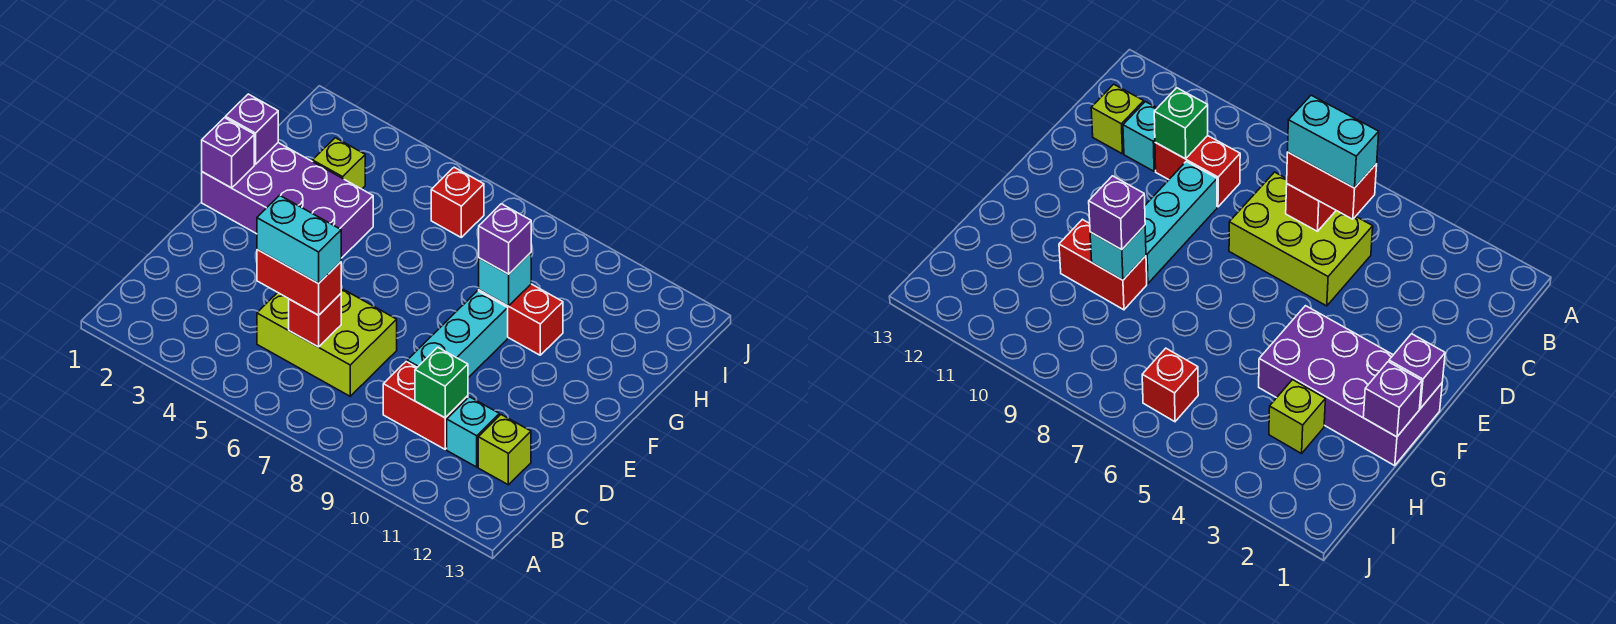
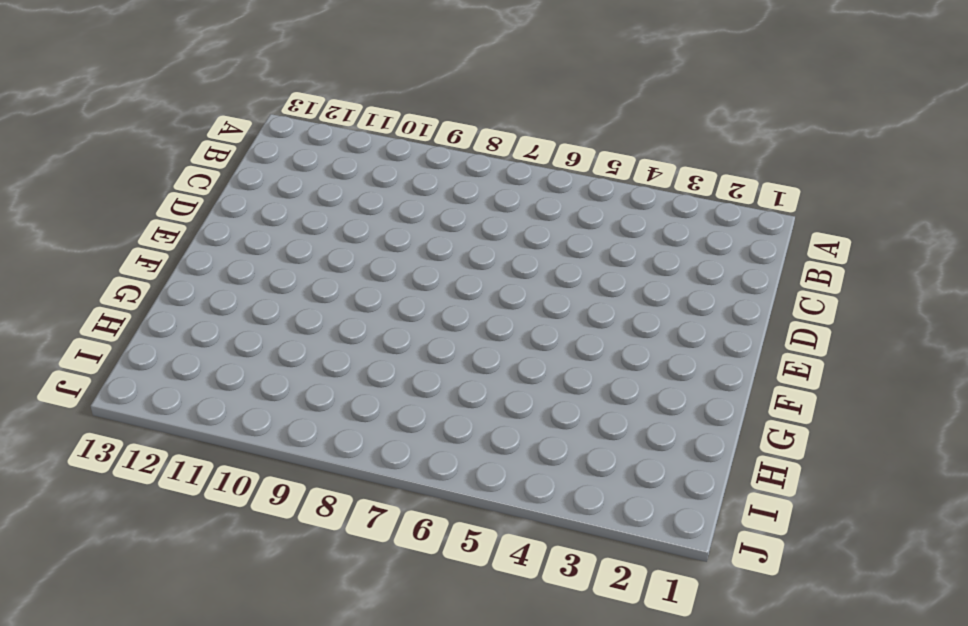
none -> lime 2x3 brick [257,288,397,396]
none -> red 1x2 brick [383,362,468,449]
none -> cyan 1x1 brick [447,397,499,467]

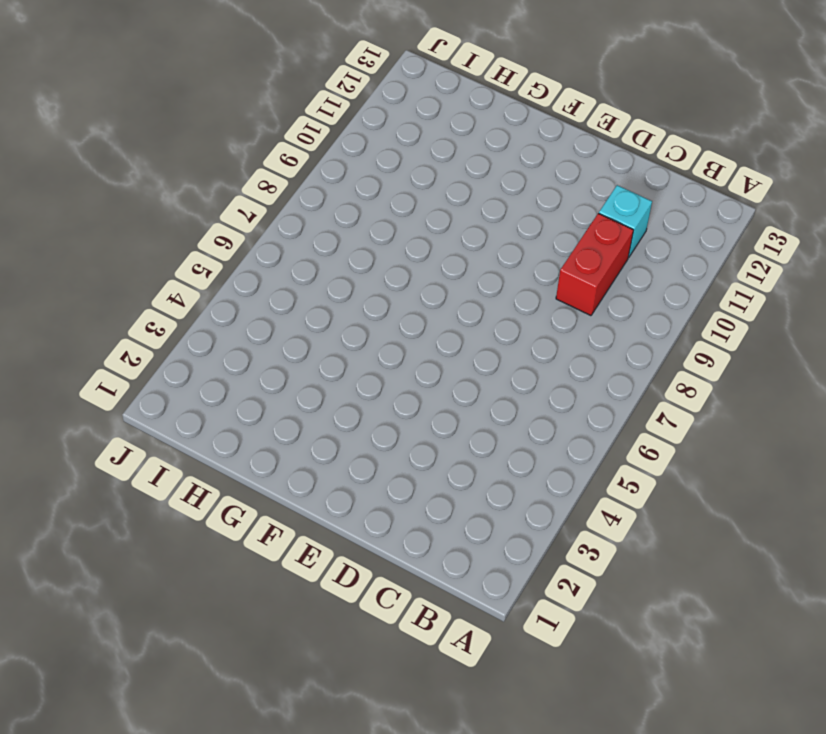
none -> lime 2x3 brick [257,288,397,396]
none -> lime 1x1 brick [478,415,531,485]
none -> cyan 1x3 brick [407,291,508,378]

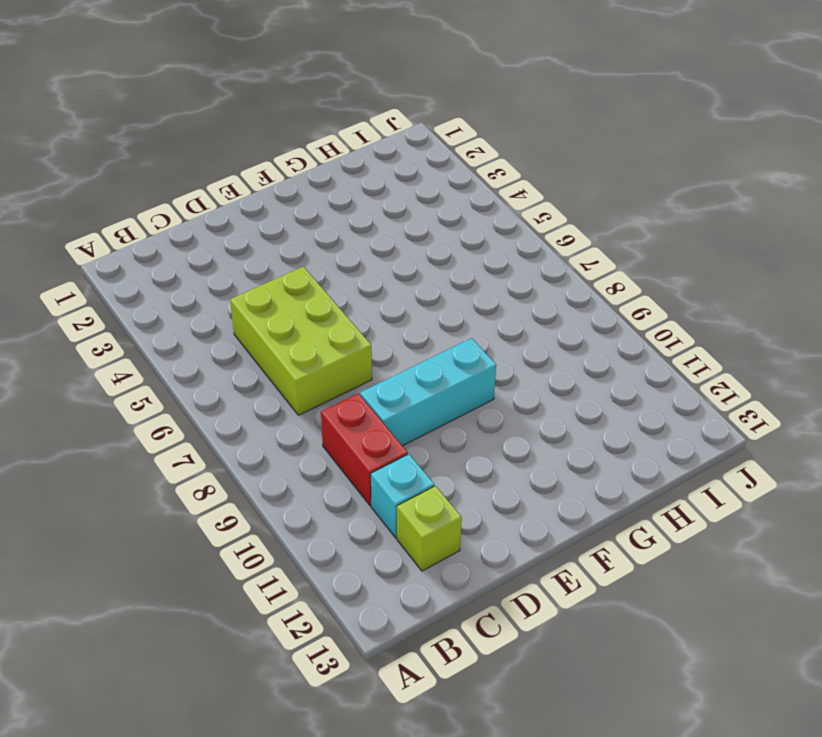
none -> purple 2x4 brick [202,143,373,258]
none -> red 1x2 brick [479,284,563,355]
none -> lime 1x1 brick [313,138,365,189]

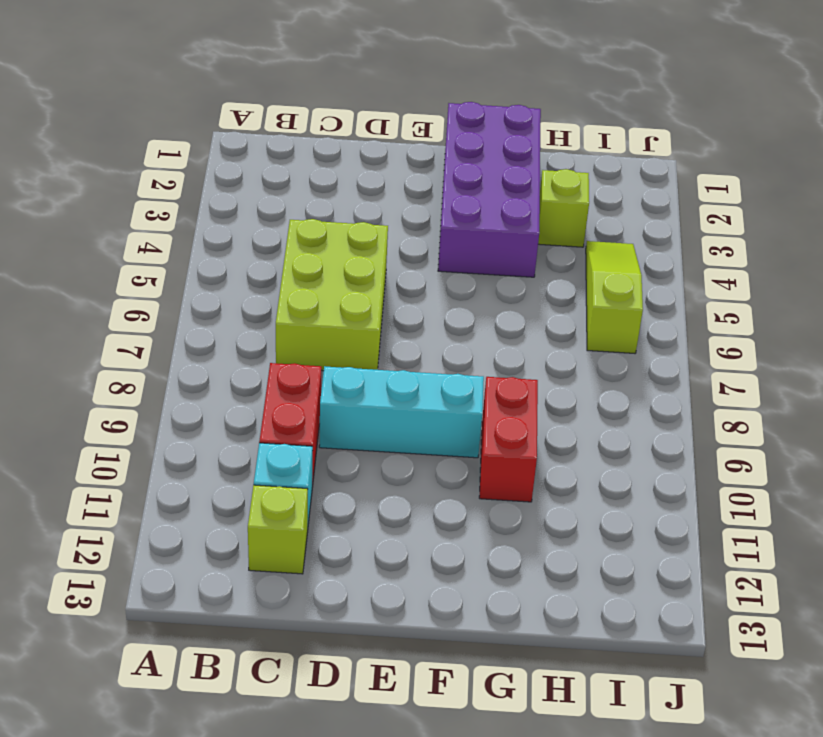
lime 1x3 slope [586,241,643,353] -> red 1x1 brick [431,167,484,237]
none -> red 1x1 brick [289,294,341,347]
none -> green 1x1 brick [415,347,468,418]
none -> purple 1x1 brick [202,118,254,188]

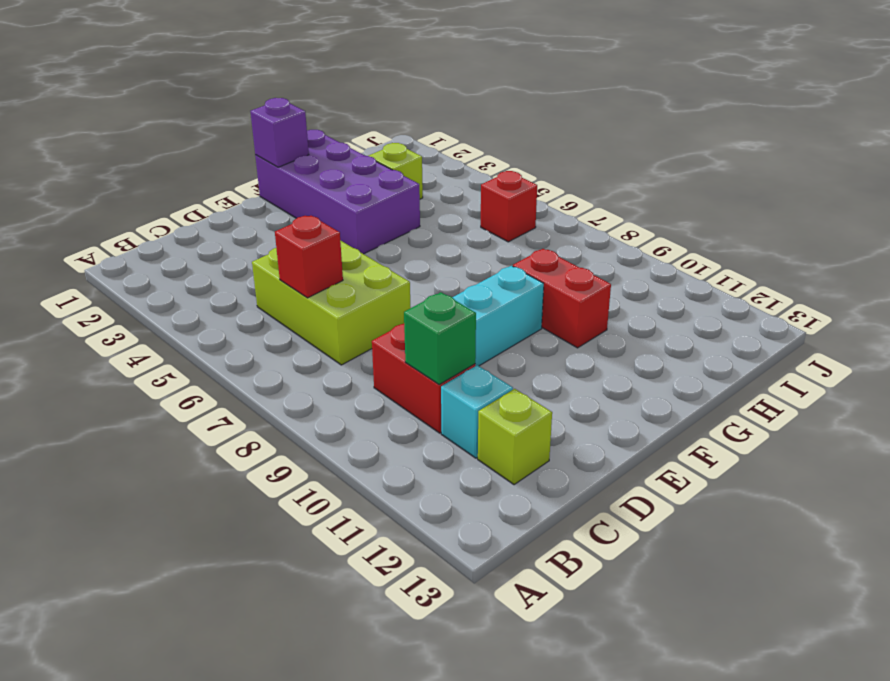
none -> purple 1x1 brick [225,94,278,164]
none -> cyan 1x1 brick [479,253,531,306]
none -> red 1x2 brick [257,250,341,315]

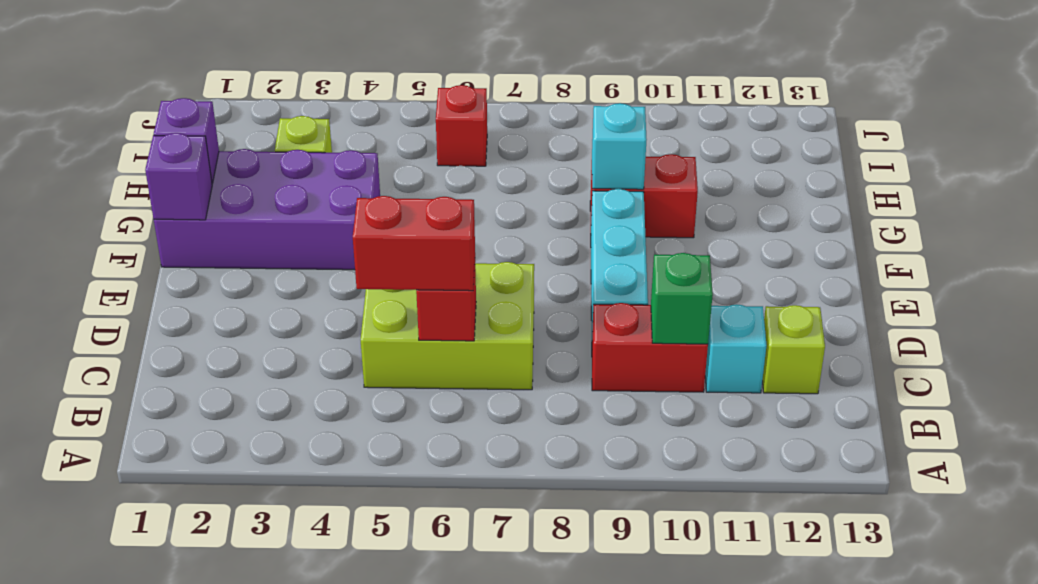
none -> purple 1x1 brick [479,204,531,274]
none -> cyan 1x2 brick [257,195,341,284]

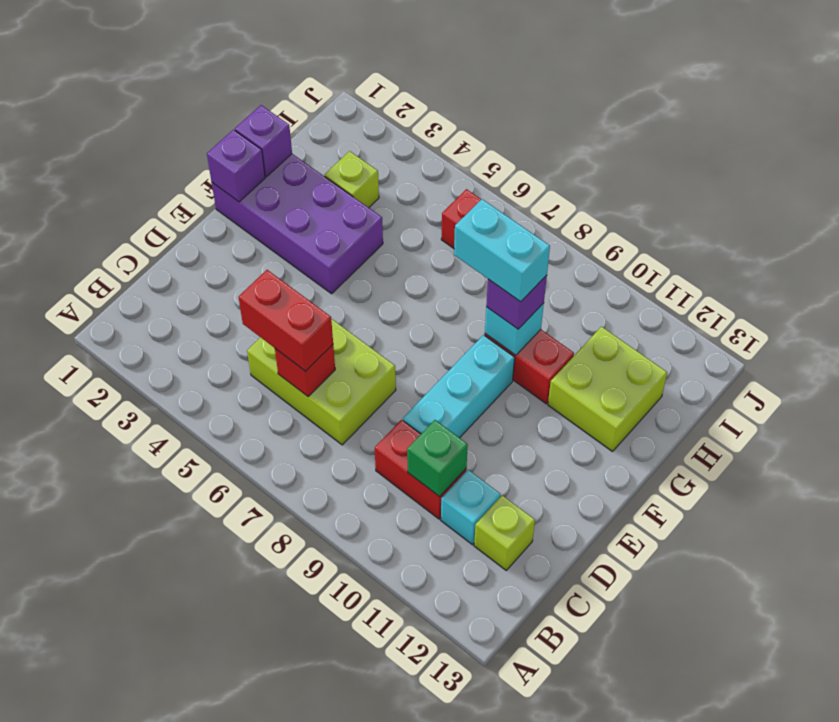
cyan 1x2 brick [454,199,550,302] -> cyan 1x2 brick moved to [257,195,341,284]
lime 2x2 brick [548,327,667,452] -> none

